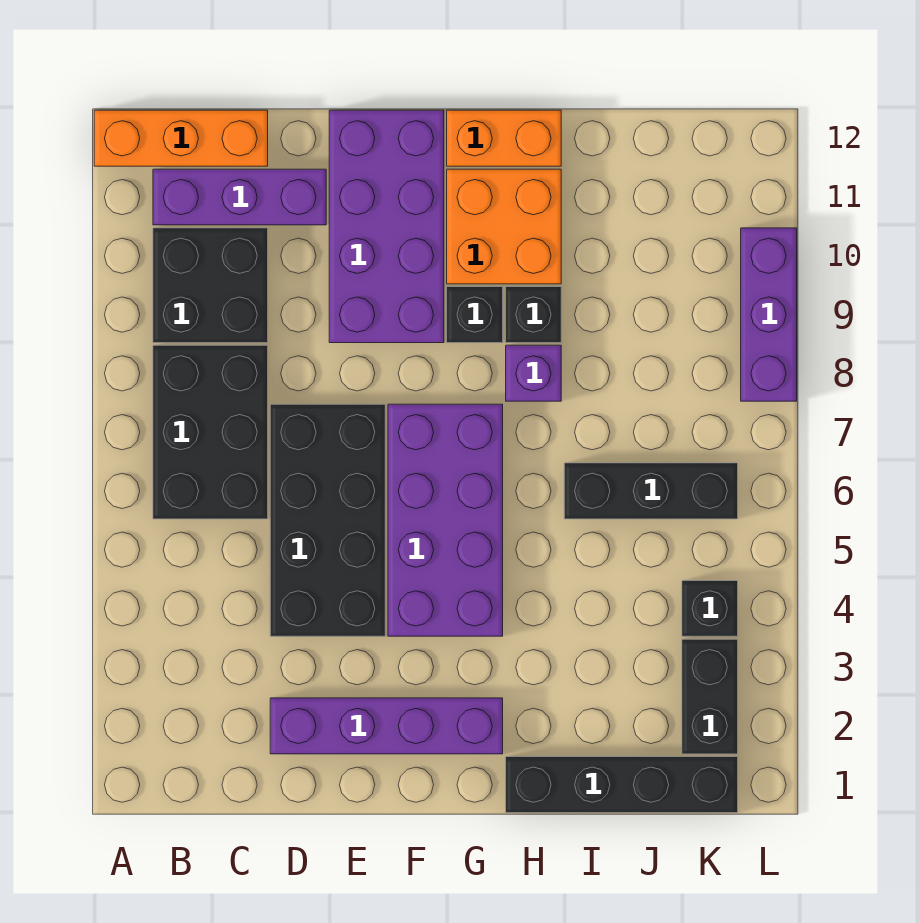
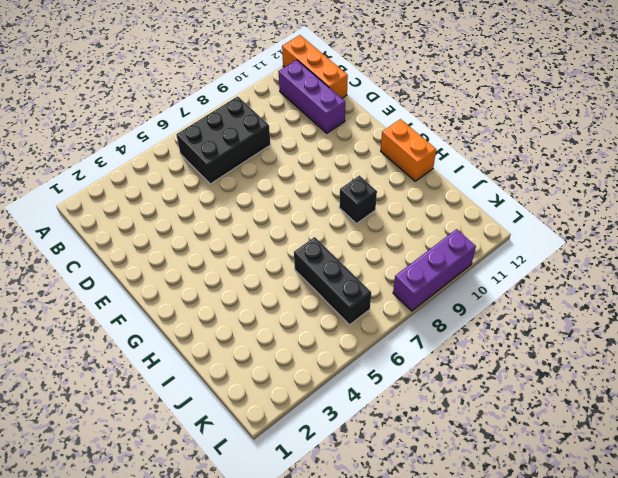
none -> black 2x2 brick [153,228,268,343]
none -> purple 1x4 brick [270,698,503,754]
none -> black 2x4 brick [270,404,385,636]

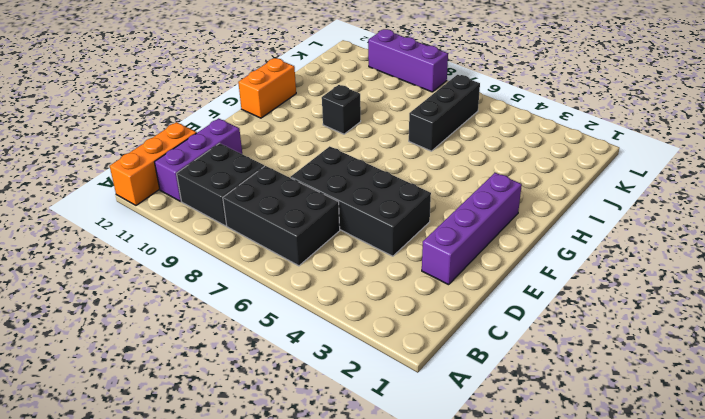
none -> purple 2x4 brick [329,110,444,343]
none -> purple 2x4 brick [388,404,503,636]
none -> black 1x1 brick [447,287,503,343]

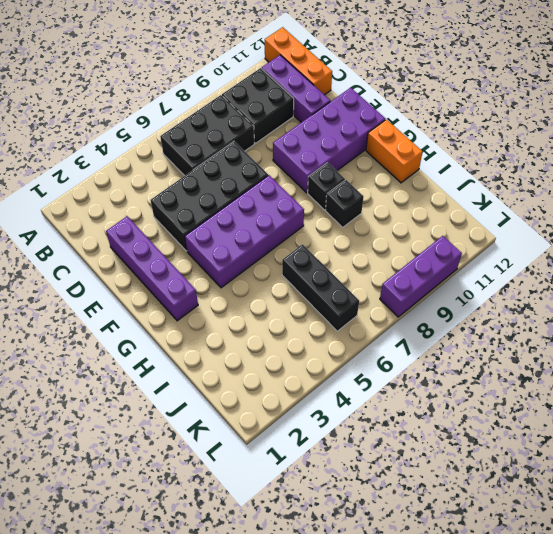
none -> orange 2x2 brick [447,169,561,284]
none -> black 1x4 brick [506,757,738,813]
none -> purple 1x1 brick [506,345,561,401]

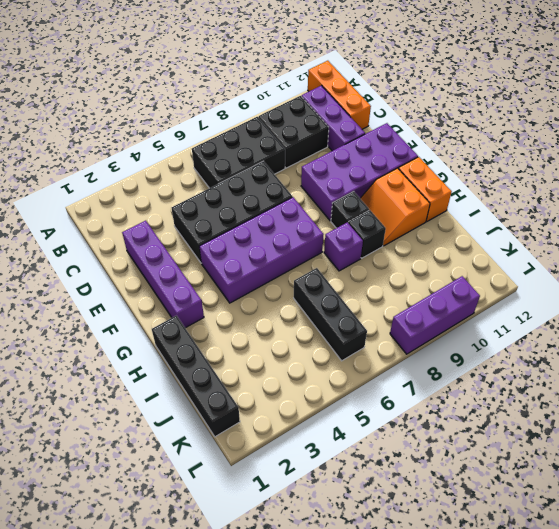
orange 2x2 slope [360,168,430,246] -> orange 2x2 brick [447,169,561,284]
none -> black 1x2 brick [682,639,738,754]
none -> black 1x1 brick [682,581,738,636]

